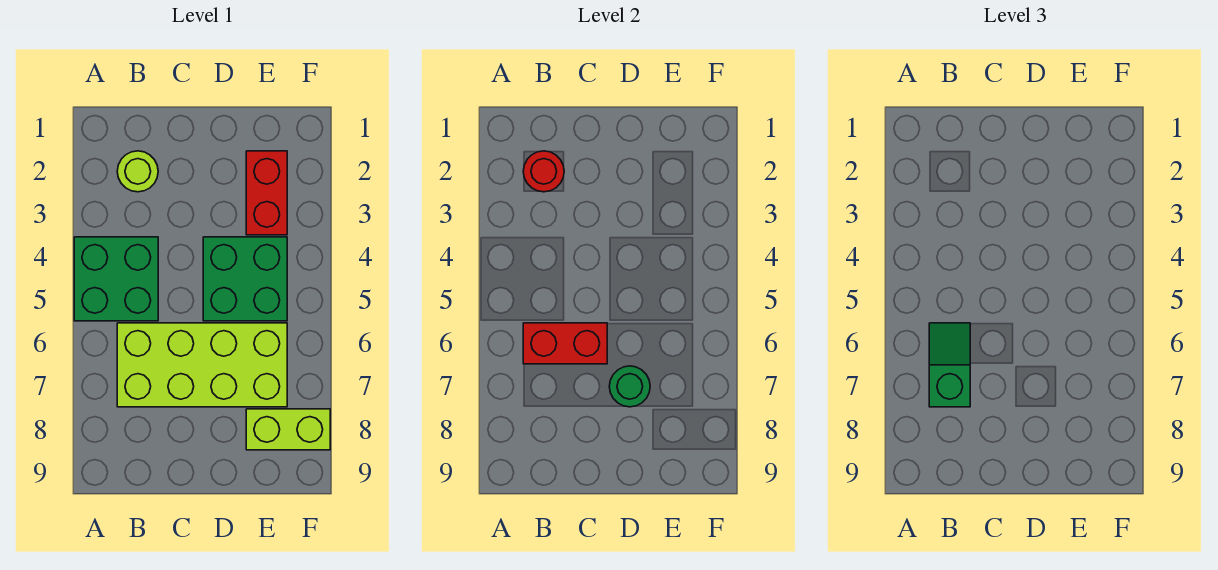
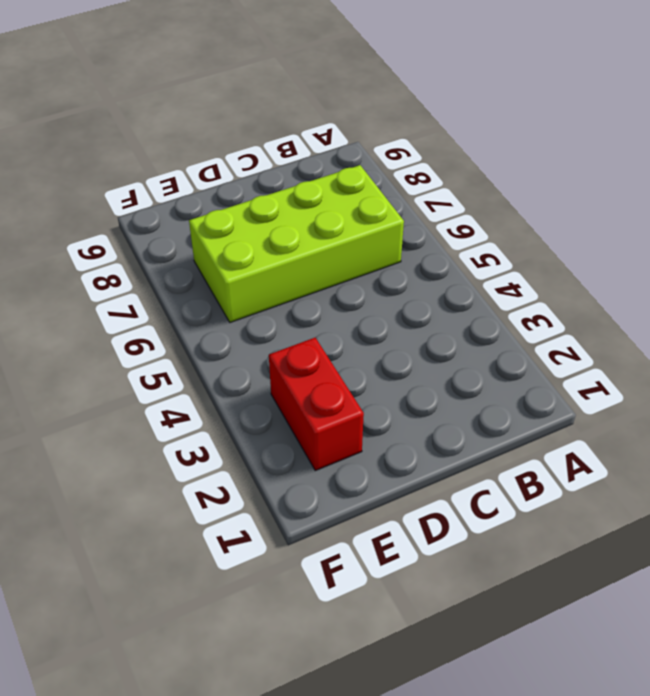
none -> green 2x2 brick [74,237,158,321]
none -> lime 1x1 round brick [117,151,158,192]

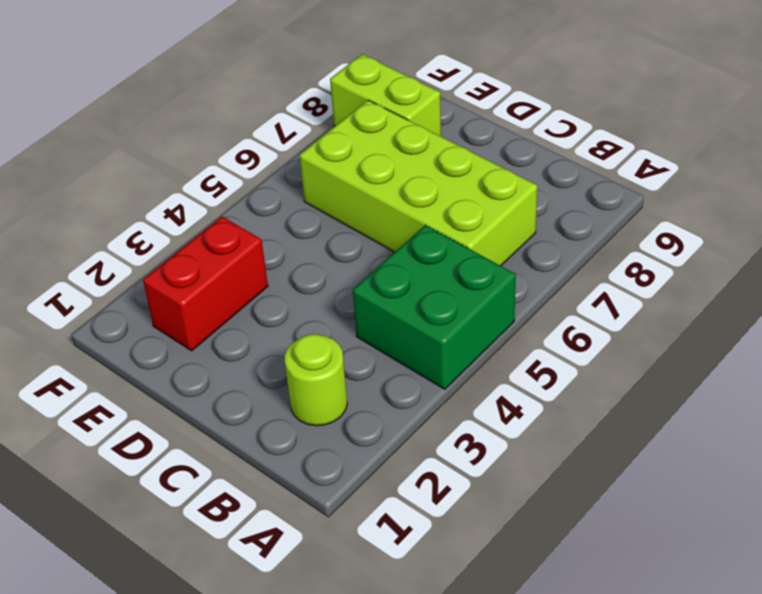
none -> green 2x2 brick [203,237,287,321]
none -> red 1x1 round brick [523,151,564,192]

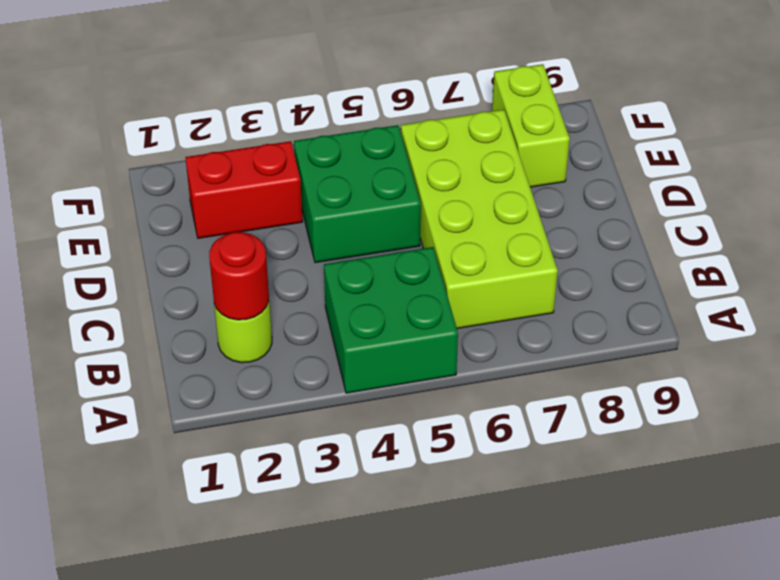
none -> red 1x2 brick [523,323,607,364]
none -> green 1x1 round brick [609,366,650,407]

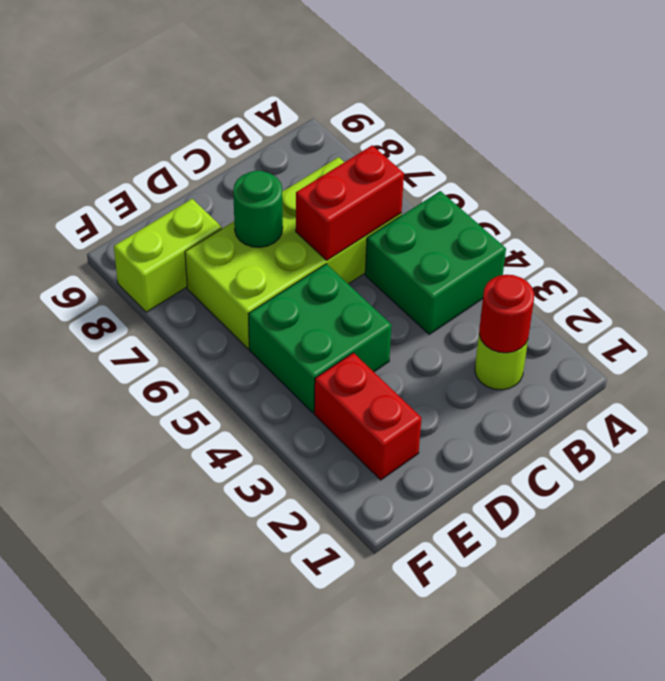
none -> green 1x2 slope [929,323,970,407]

